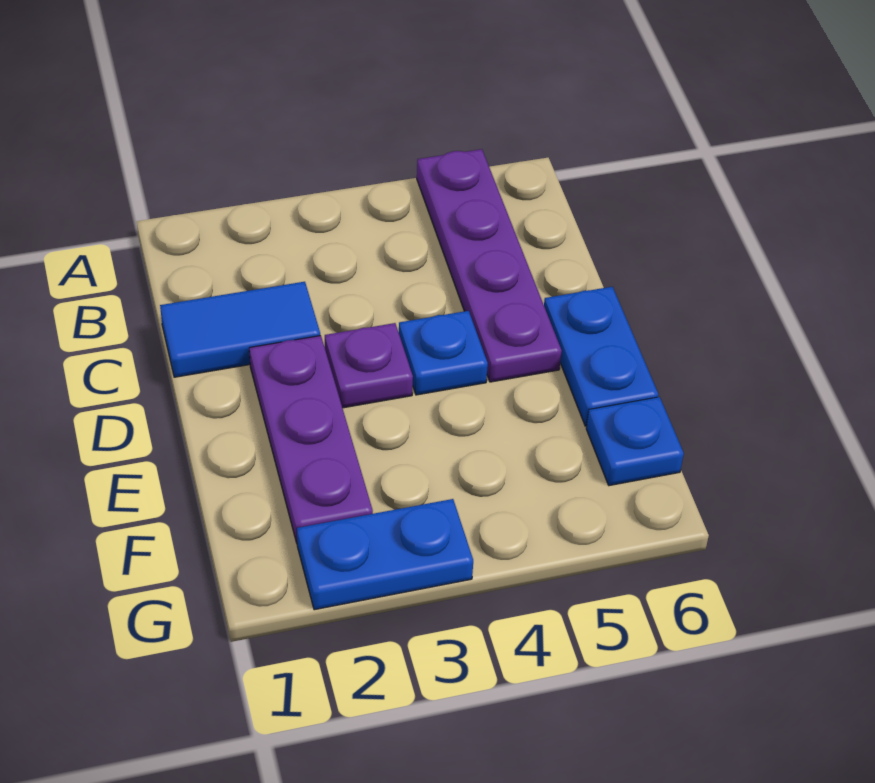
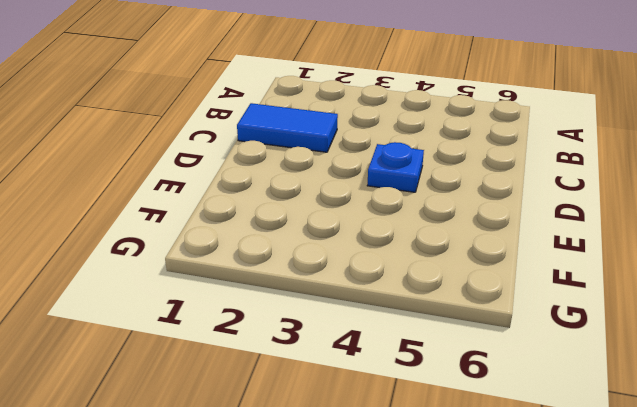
none -> purple 1x4 plate [417,149,562,382]
none -> purple 1x3 plate [249,336,373,543]

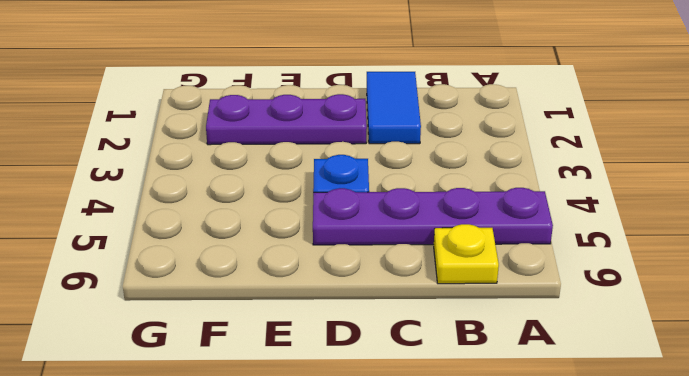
yellow 1x1 plate [434,224,499,284] -> none
none -> purple 1x1 plate [325,323,413,408]
none -> blue 1x2 plate [544,287,659,426]

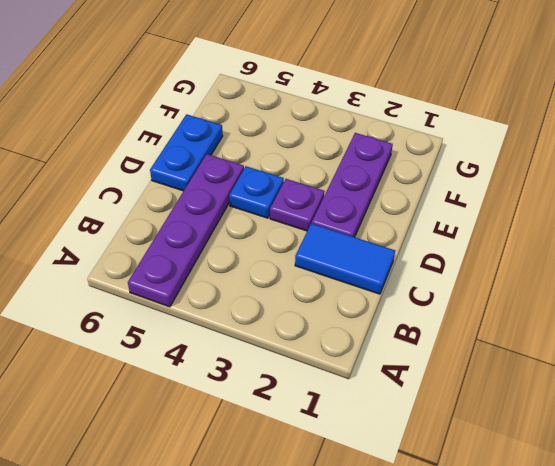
none -> blue 1x1 plate [586,397,684,486]
none -> blue 1x2 plate [297,499,473,610]

